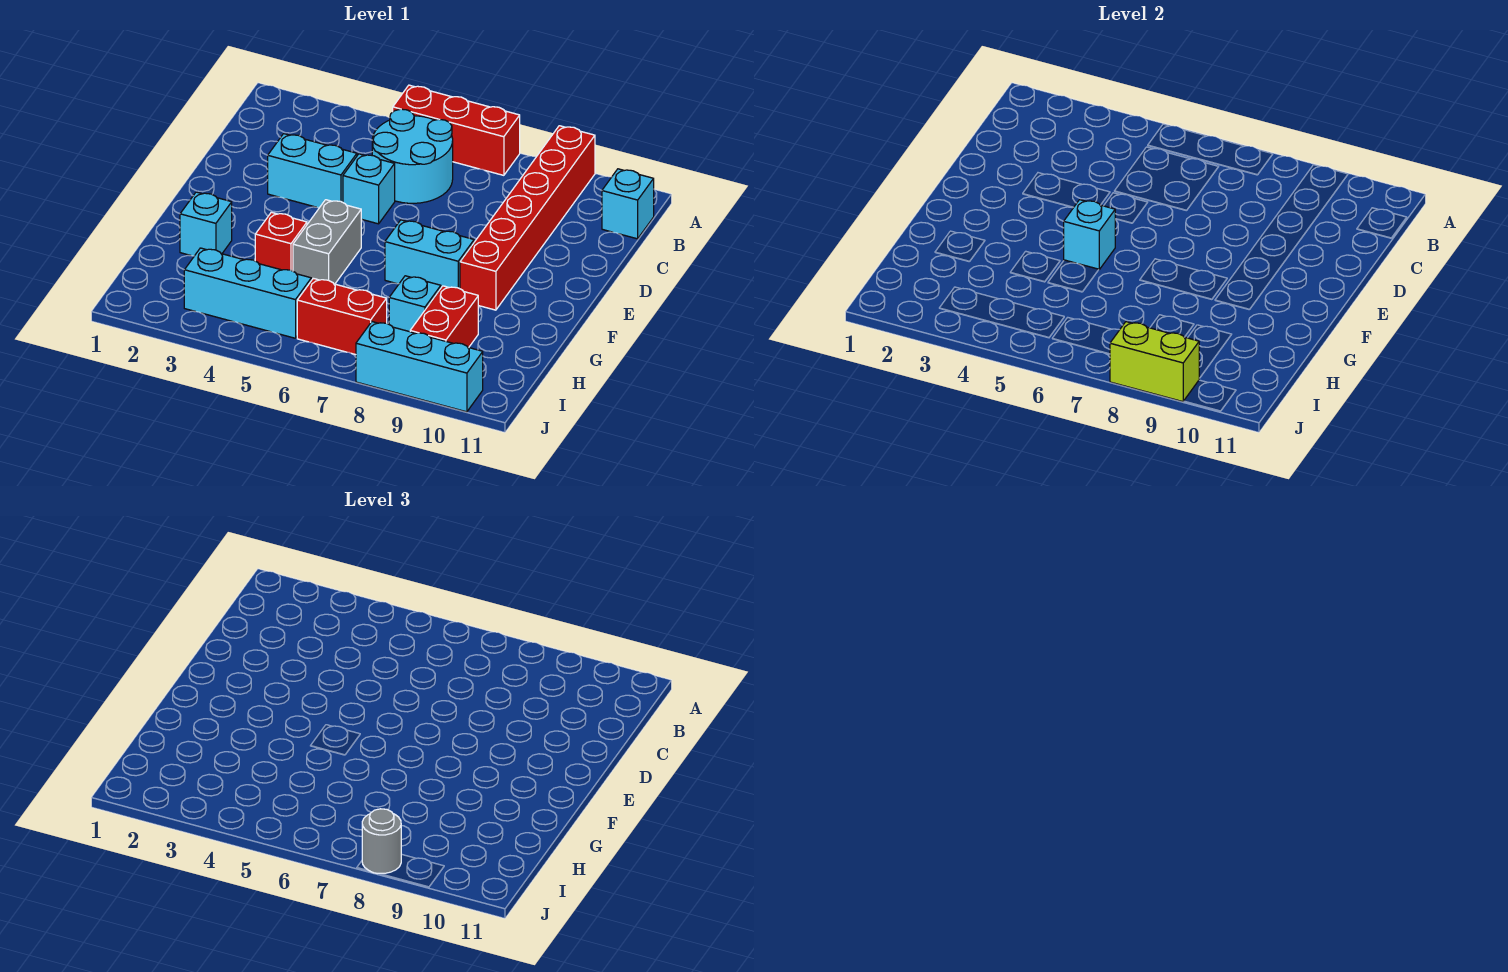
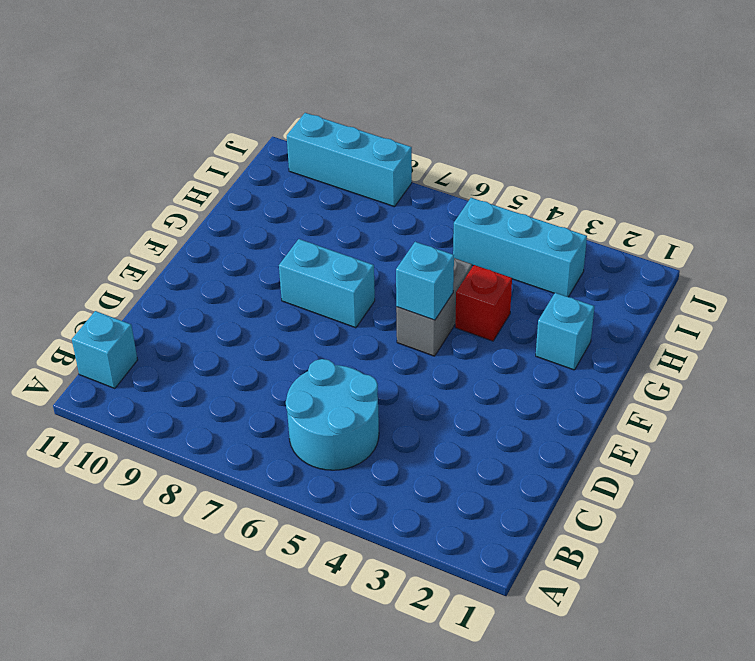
none -> red 1x3 brick [393,85,520,175]
none -> red 1x6 brick [460,126,595,310]
none -> cyan 1x2 brick [268,134,357,208]

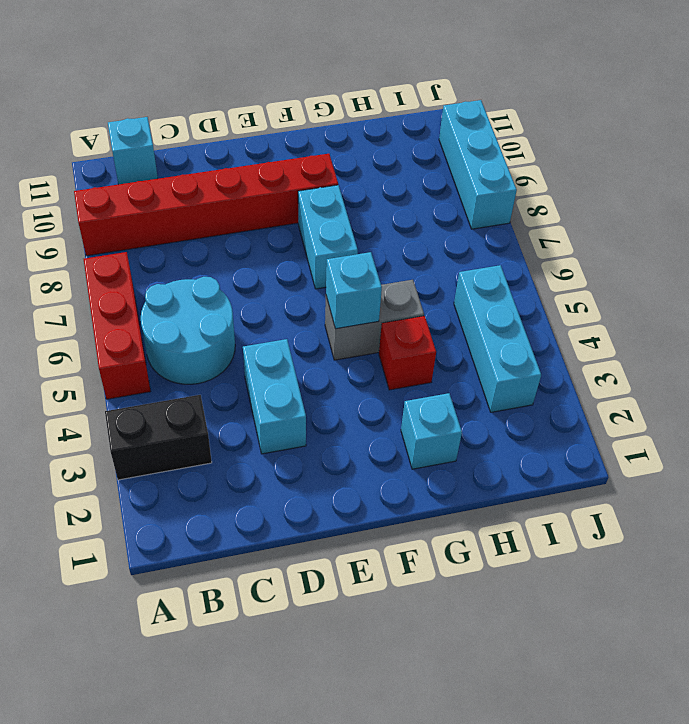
black 1x2 brick [105,395,212,480] -> none
none -> cyan 1x1 brick [343,154,395,224]
none -> cyan 1x1 brick [389,276,441,332]
none -> red 1x2 brick [410,286,478,348]

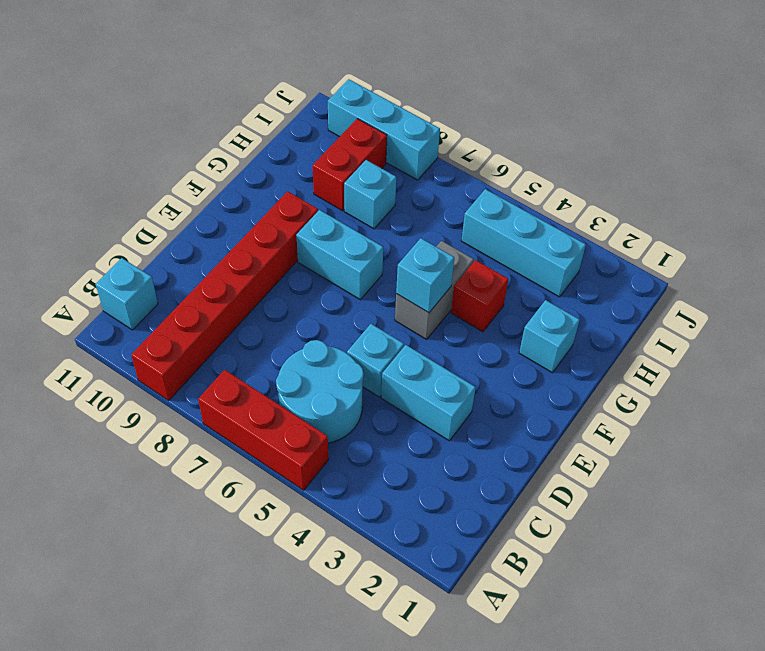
none -> red 1x2 brick [297,278,387,355]
none -> lime 1x2 brick [1110,322,1199,402]
none -> grey 1x1 round brick [362,809,401,873]

